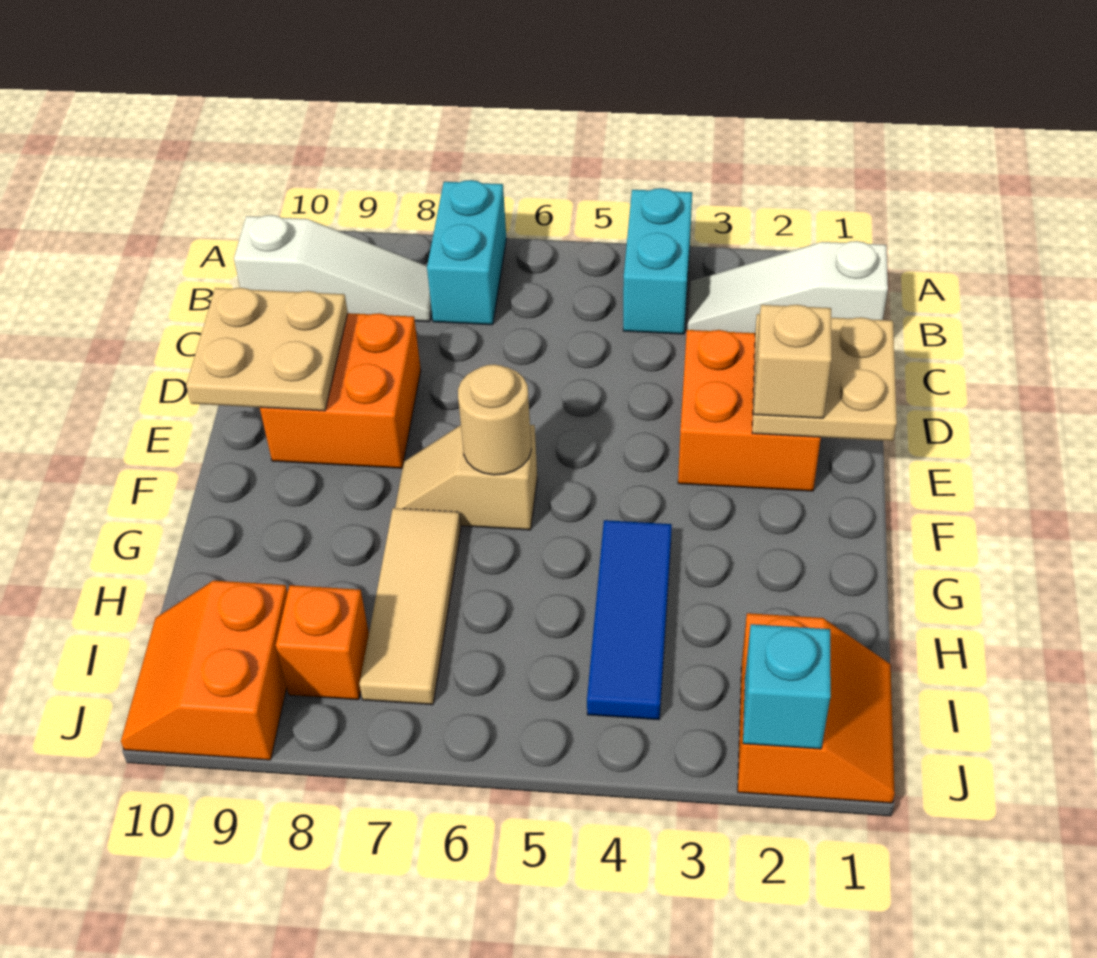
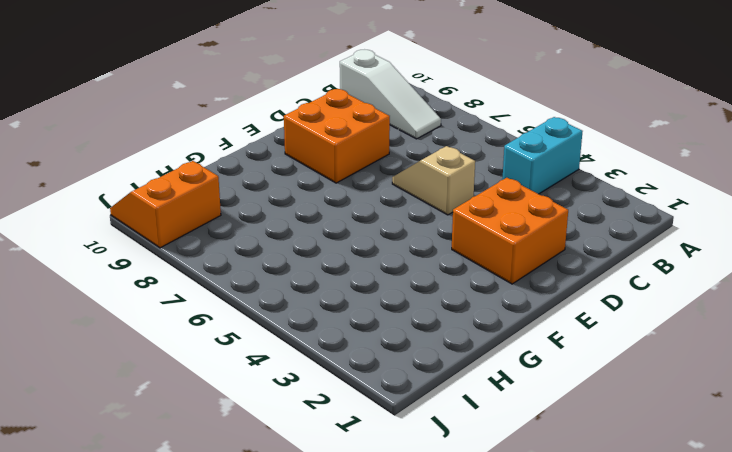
tan 1x2 slope [392,146,475,215] -> tan 1x2 slope moved to [395,425,537,530]
none -> cyan 1x2 brick [427,180,506,325]
none -> white 1x3 slope [688,241,888,333]
none -> blue 1x3 tile [587,520,672,720]

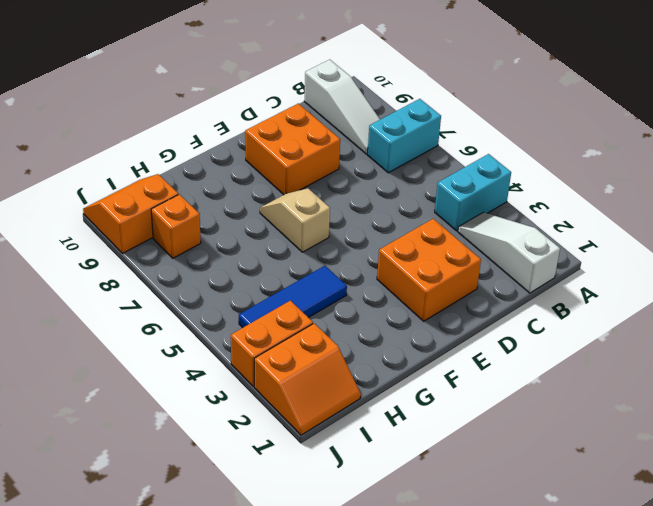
orange 1x2 brick [231,301,313,386] -> none
none -> tan 1x3 tile [359,508,461,705]
none -> tan 2x2 plate [752,314,897,441]
none -> tan 2x2 plate [186,288,348,411]

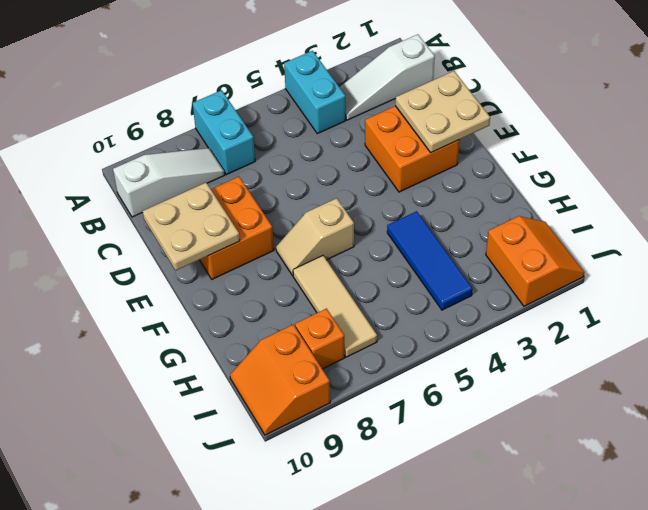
none -> tan 1x1 round brick [458,364,531,475]
none -> cyan 1x1 brick [743,624,831,749]
none -> tan 1x1 brick [754,305,832,418]

